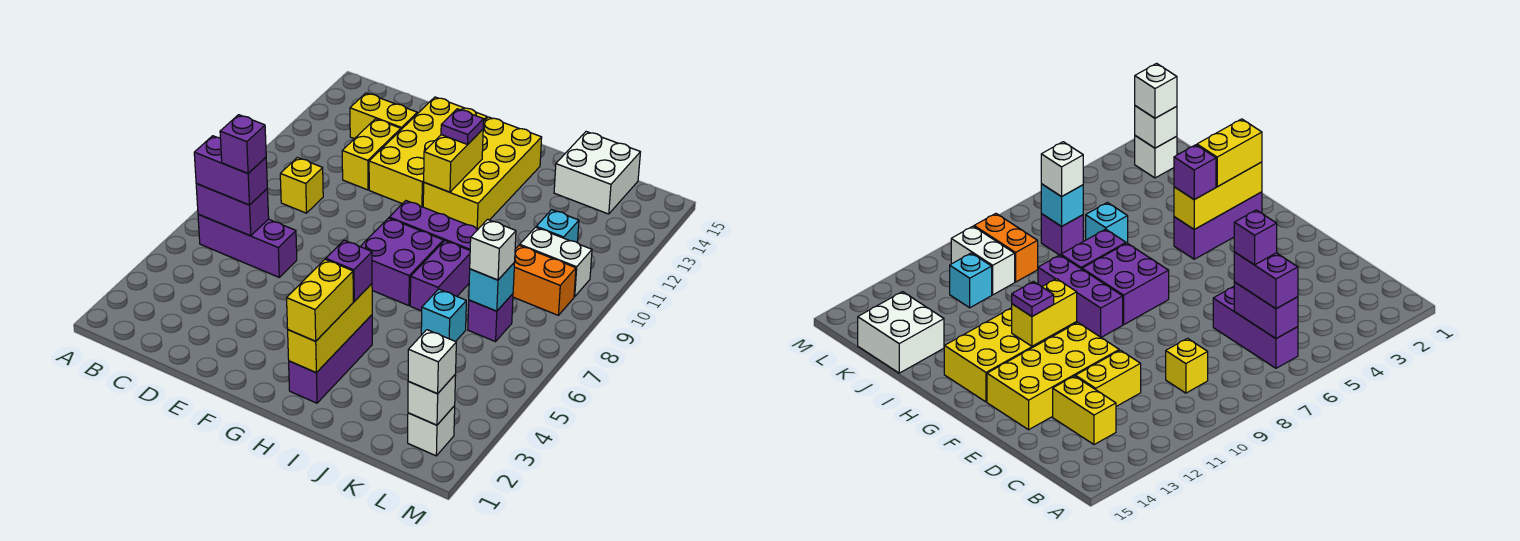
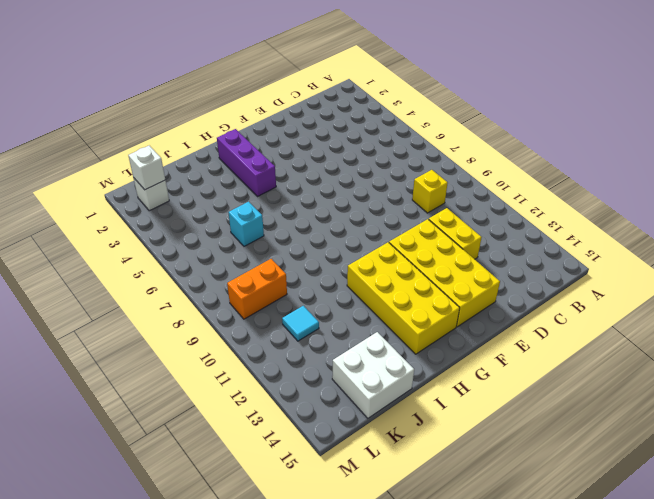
cyan 1x1 tile [282,306,319,341] -> cyan 1x1 brick [536,210,579,243]
none -> purple 1x3 brick [198,214,297,277]
none -> yellow 1x2 brick [350,93,417,139]
none -> purple 2x2 brick [360,218,443,306]

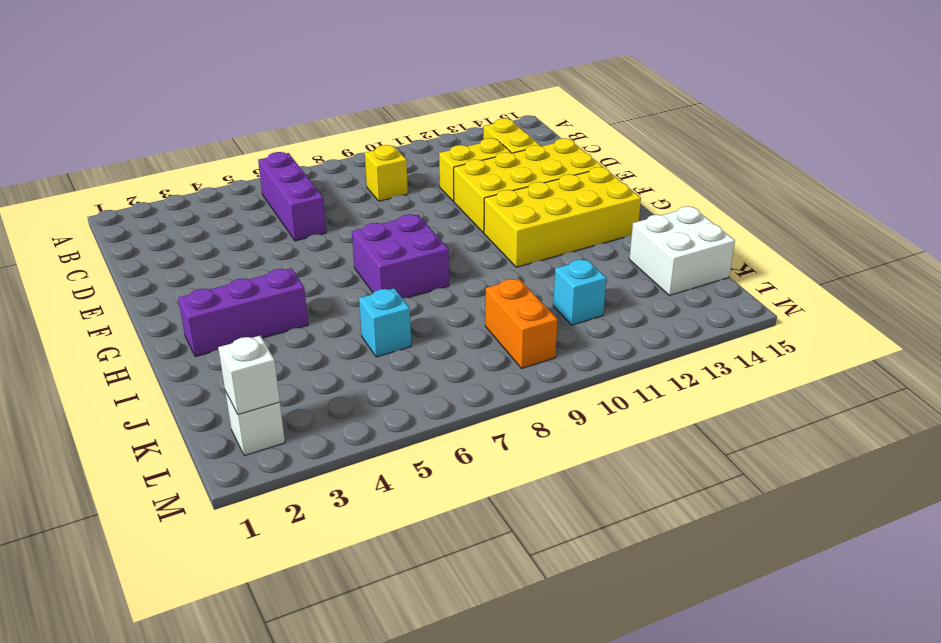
none -> purple 1x3 brick [389,201,478,250]
none -> purple 1x2 brick [410,241,470,311]
none -> purple 1x1 brick [468,294,513,342]

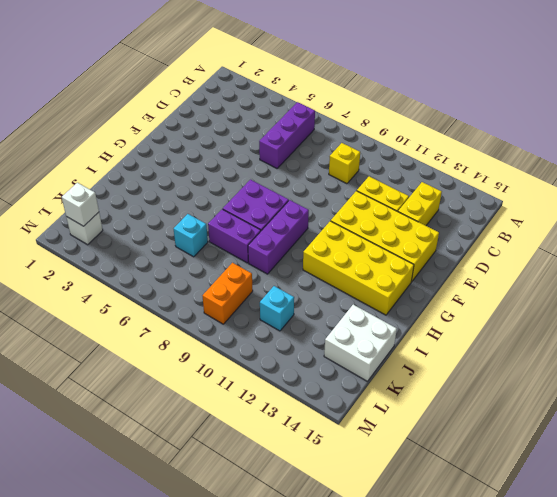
none -> purple 1x3 brick [289,315,372,403]
none -> purple 1x1 brick [468,294,513,342]
none -> white 1x2 brick [520,227,592,297]

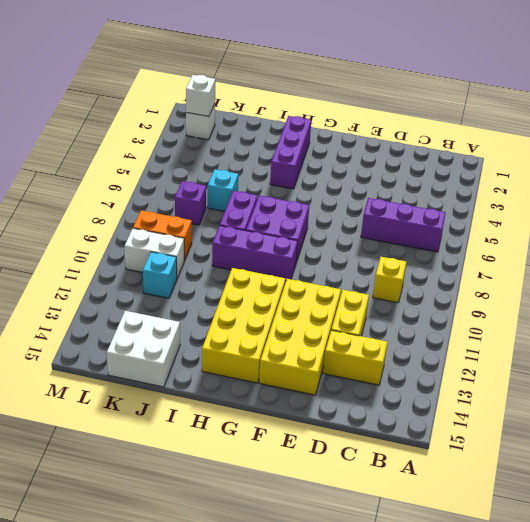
none -> purple 1x2 brick [196,184,269,236]
none -> yellow 1x2 brick [424,129,483,192]
none -> yellow 1x3 brick [288,284,372,373]

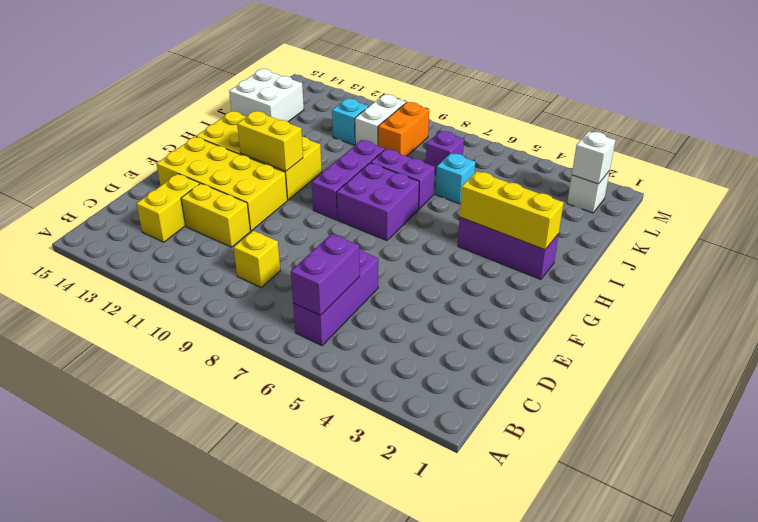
none -> cyan 1x1 brick [469,263,515,311]
none -> purple 1x2 brick [194,136,267,205]
none -> purple 1x1 plate [441,109,484,144]

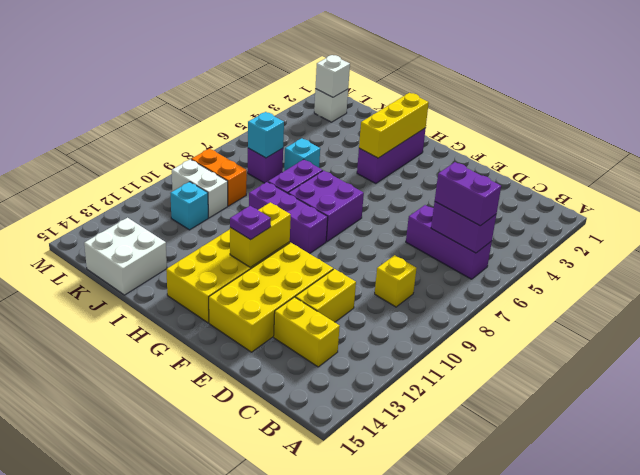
none -> yellow 1x2 brick [287,259,353,341]
none -> purple 1x1 brick [326,240,372,301]
none -> white 1x1 brick [470,219,516,280]

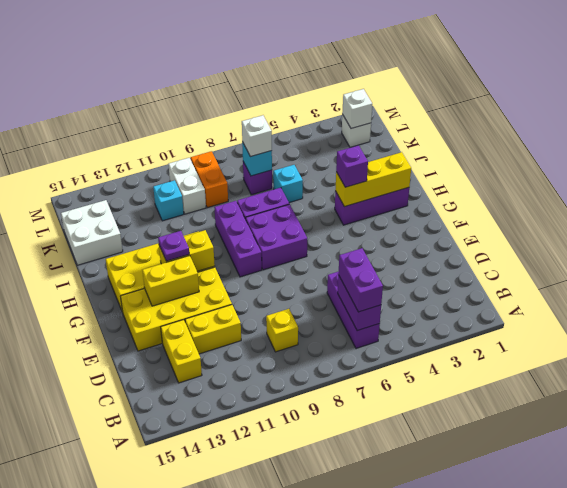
yellow 1x2 brick [142,256,199,306] -> yellow 1x2 brick moved to [287,259,353,341]
none -> white 1x1 brick [408,330,456,394]
none -> purple 1x1 brick [220,115,266,173]

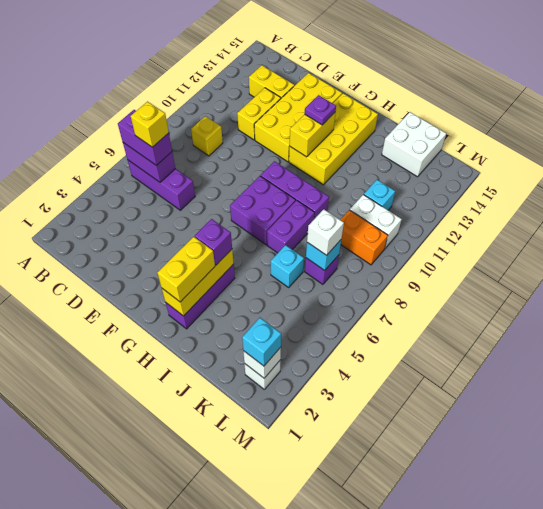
yellow 1x1 brick [131,102,169,147] -> purple 1x1 brick [220,115,266,173]
cyan 1x1 brick [242,318,281,366] -> white 1x1 brick [408,330,456,394]

